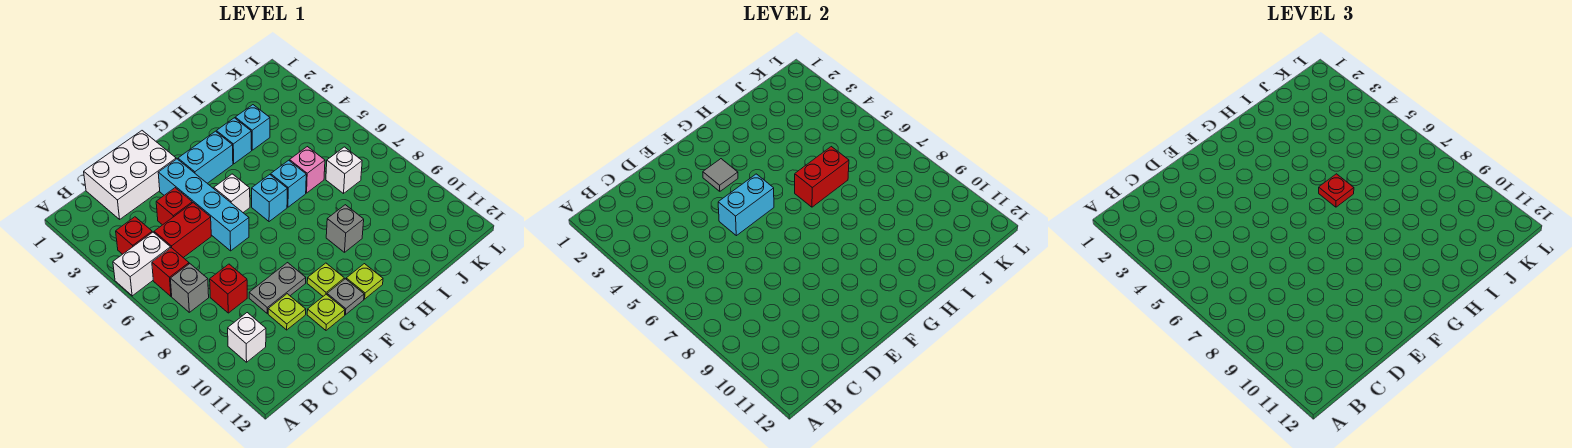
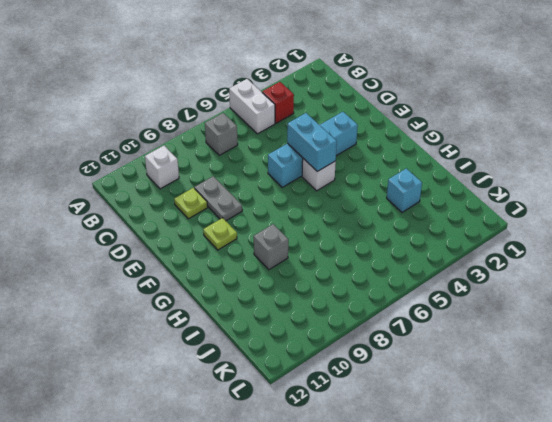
none -> red 1x1 brick [152,248,189,296]
none -> white 2x3 brick [84,131,176,219]
none -> red 1x2 brick [154,203,211,258]

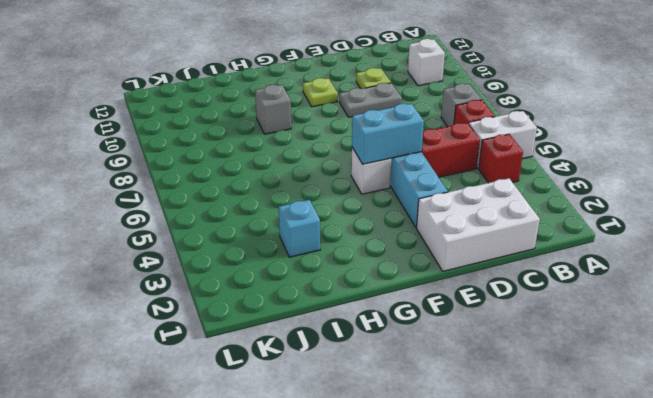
none -> red 1x1 brick [210,264,247,313]
none -> red 1x1 brick [156,188,192,225]
none -> lime 1x1 plate [307,294,345,330]

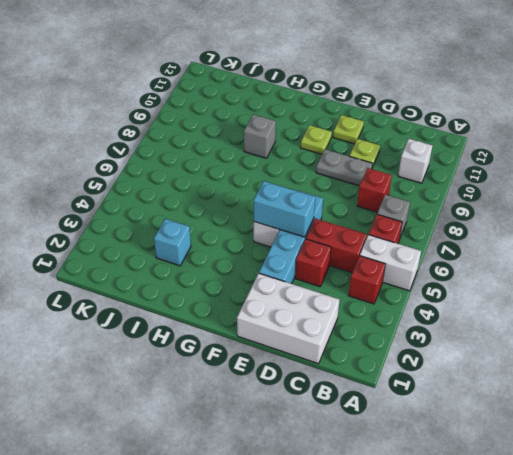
none -> cyan 1x2 brick [178,131,233,183]
none -> grey 1x1 plate [327,279,364,315]
none -> cyan 1x1 brick [252,175,287,222]

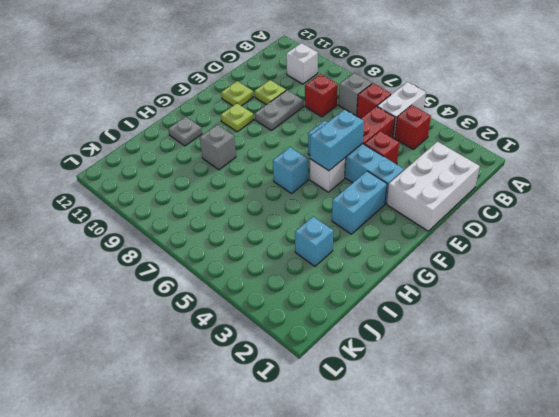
grey 1x1 plate [168,117,202,146] -> grey 1x1 plate moved to [327,279,364,315]
none -> lime 1x1 plate [346,264,383,299]
none -> cyan 1x1 brick [216,118,252,164]
none -> cyan 1x1 brick [271,160,306,207]

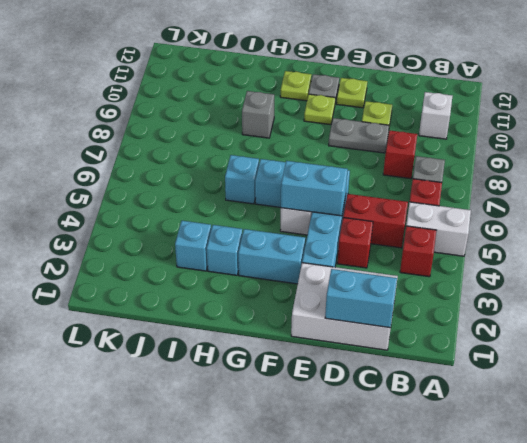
cyan 1x2 brick [325,269,397,328] -> none
none -> pink 1x1 brick [290,147,325,193]
none -> white 1x1 brick [326,147,362,194]
none -> grey 1x1 tile [703,159,738,191]

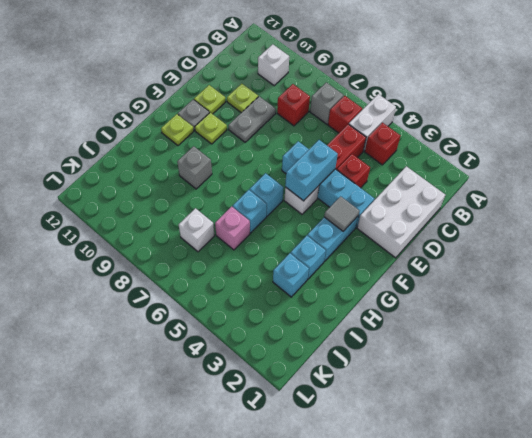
none -> red 1x2 brick [795,147,849,207]
none -> red 1x1 plate [1319,174,1354,207]

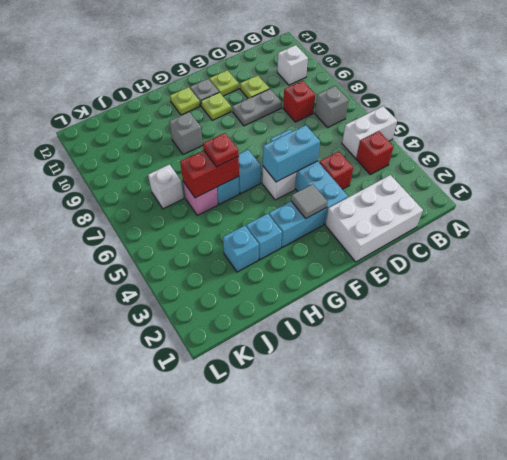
none -> red 1x1 brick [152,248,189,296]
none -> red 1x2 brick [154,203,211,258]

